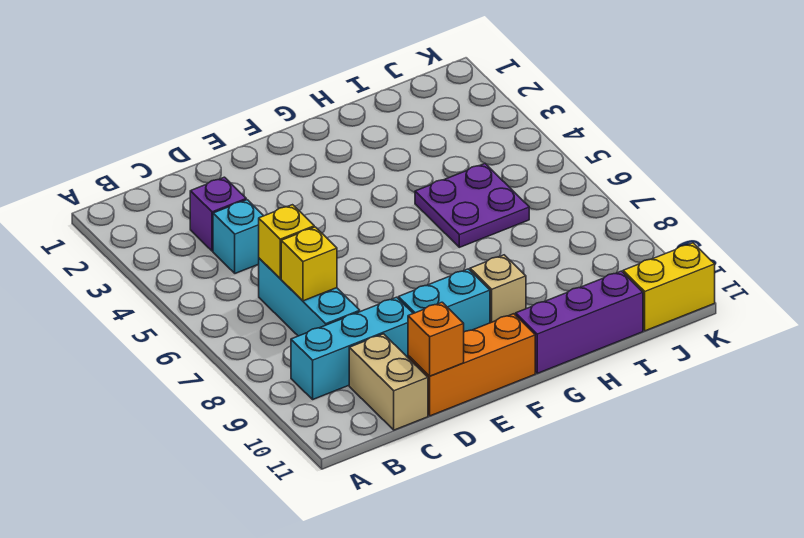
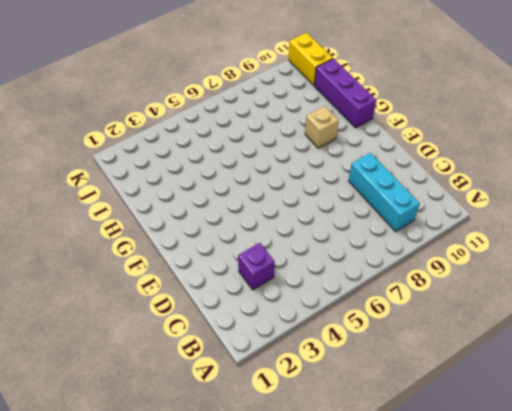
none -> cyan 1x1 brick [213,200,263,273]
none -> cyan 1x3 brick [259,258,360,336]
none -> tan 1x2 brick [349,334,428,430]

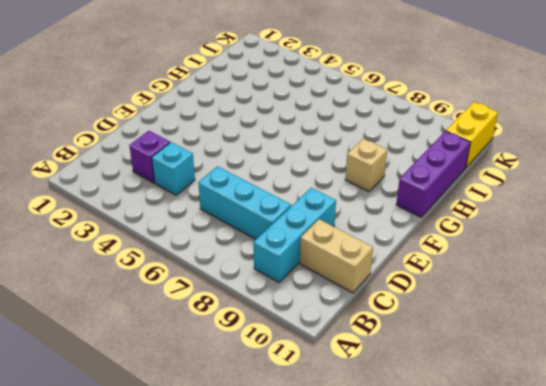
none -> orange 1x3 brick [408,314,535,416]
none -> cyan 1x2 brick [398,269,490,332]
none -> purple 2x2 plate [415,163,529,247]

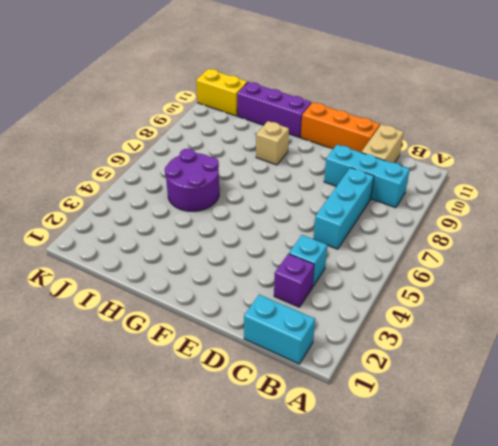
cyan 1x2 brick [244,295,315,364] -> cyan 1x2 brick moved to [398,269,490,332]
purple 2x2 round brick [165,149,219,211] -> purple 2x2 plate [415,163,529,247]
none -> yellow 1x1 brick [259,205,314,278]
none -> yellow 1x1 brick [281,227,337,301]
none -> orange 1x1 brick [408,302,464,376]

